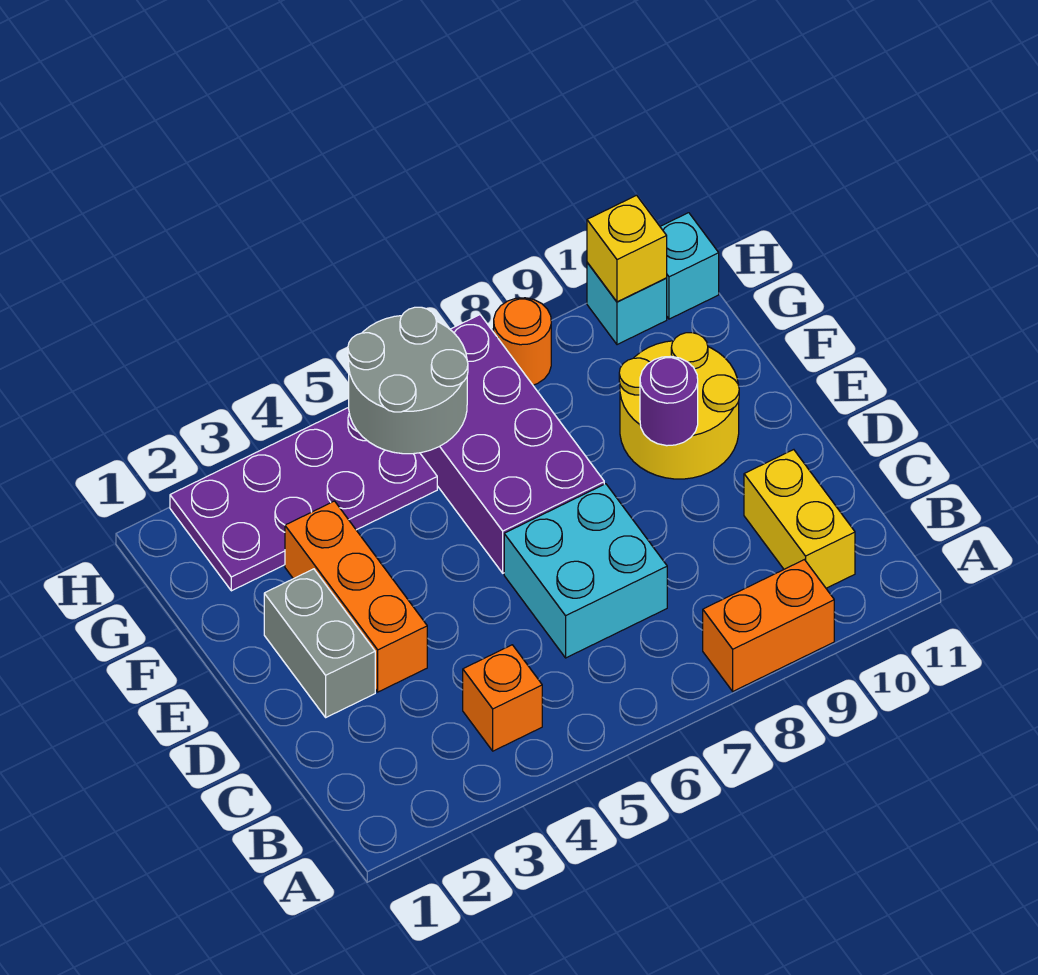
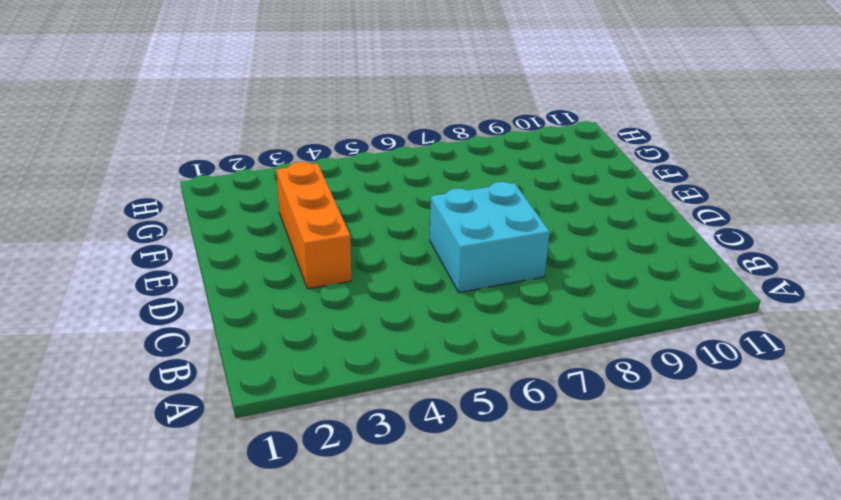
none -> orange 1x2 brick [703,560,834,691]
none -> orange 1x1 brick [463,645,542,751]
none -> yellow 1x2 brick [744,450,855,588]

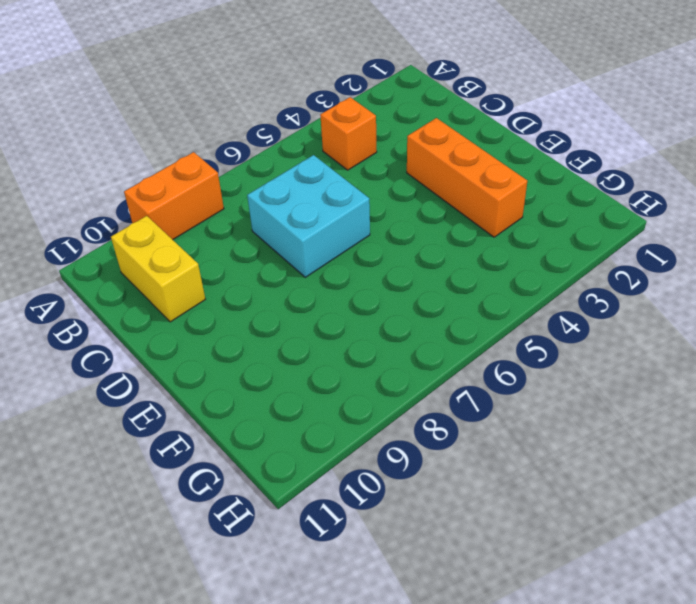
none -> grey 1x2 brick [264,569,375,717]
none -> purple 2x4 brick [420,315,604,573]
none -> yellow 2x2 round brick [619,333,739,479]

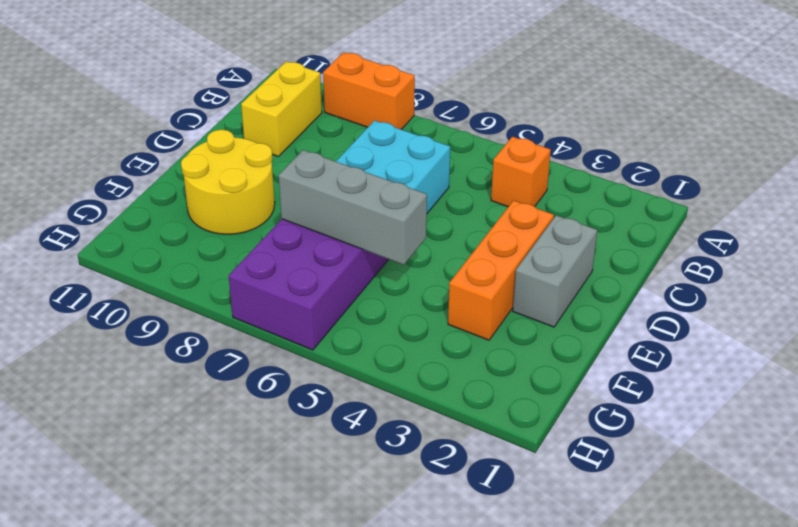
grey 1x3 brick [279,150,427,265] -> none
none -> purple 2x4 plate [170,407,437,591]
none -> orange 1x1 round brick [494,298,551,385]
none -> cyan 1x1 brick [587,263,667,345]

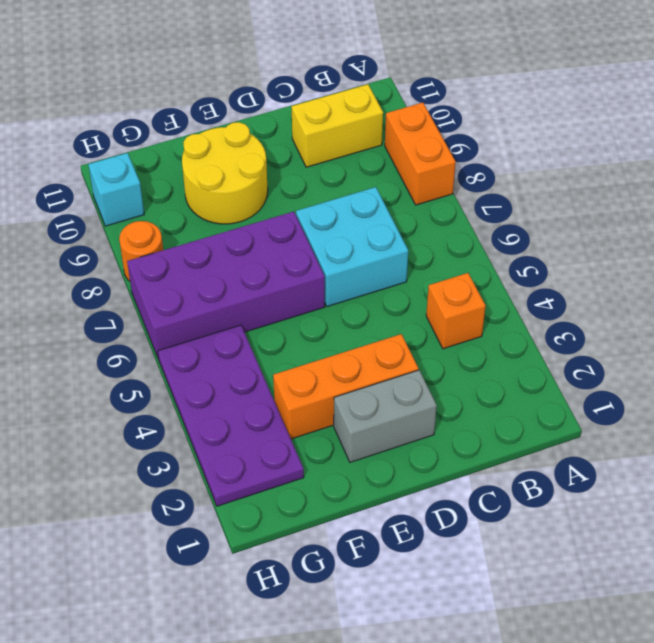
none -> cyan 1x1 brick [660,213,719,319]
none -> purple 1x1 round brick [640,356,698,446]
none -> grey 2x2 round brick [348,307,468,454]

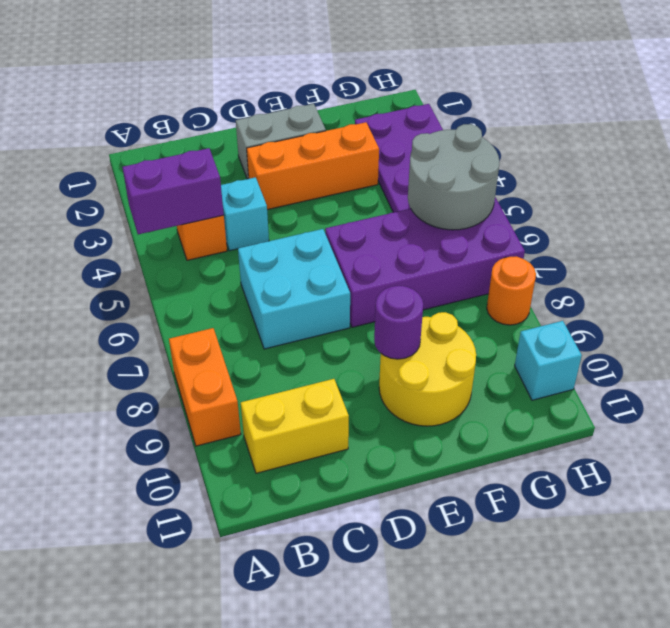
purple 1x2 brick [122,148,224,234] -> none
cyan 1x1 brick [221,177,269,251] -> cyan 1x1 brick moved to [660,213,719,319]
none -> yellow 1x1 brick [587,195,667,302]

